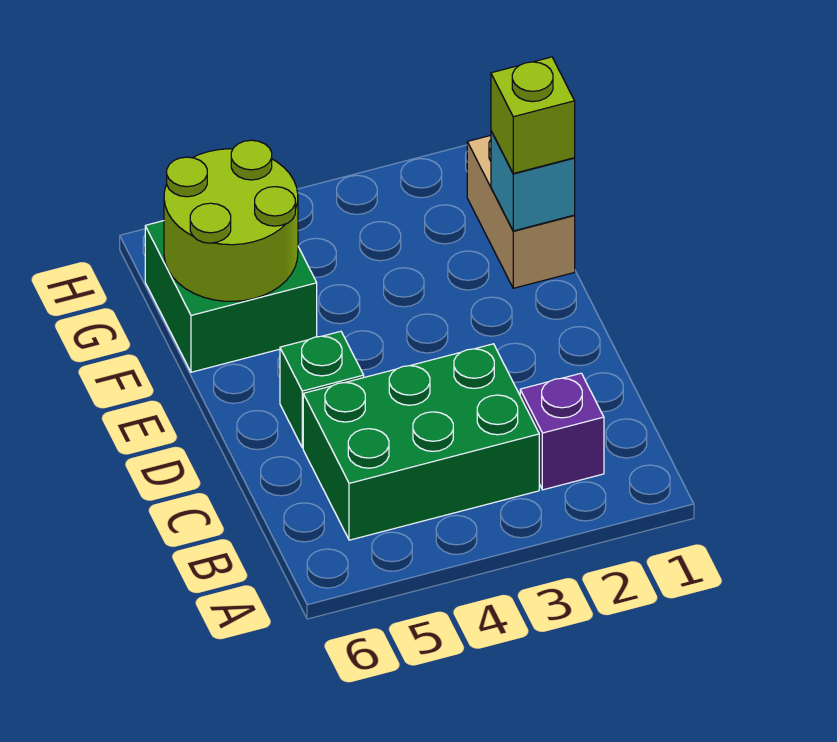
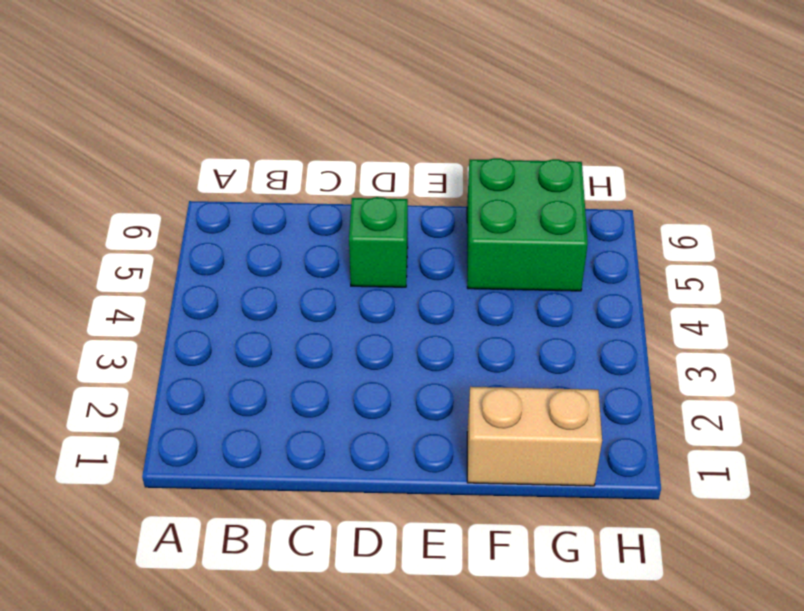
none -> purple 1x1 brick [520,373,604,490]
none -> green 2x3 brick [303,344,539,540]

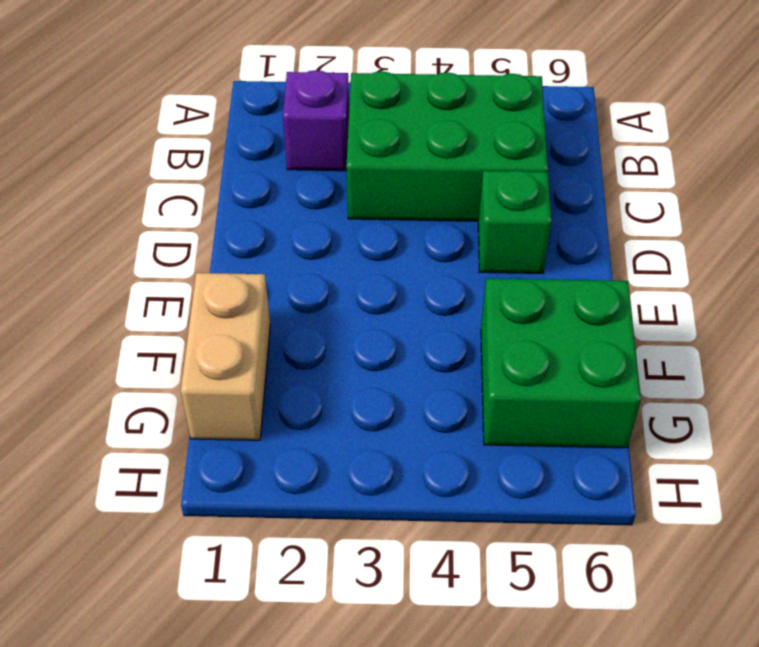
none -> cyan 1x1 brick [491,131,575,231]
none -> lime 2x2 round brick [164,140,298,301]

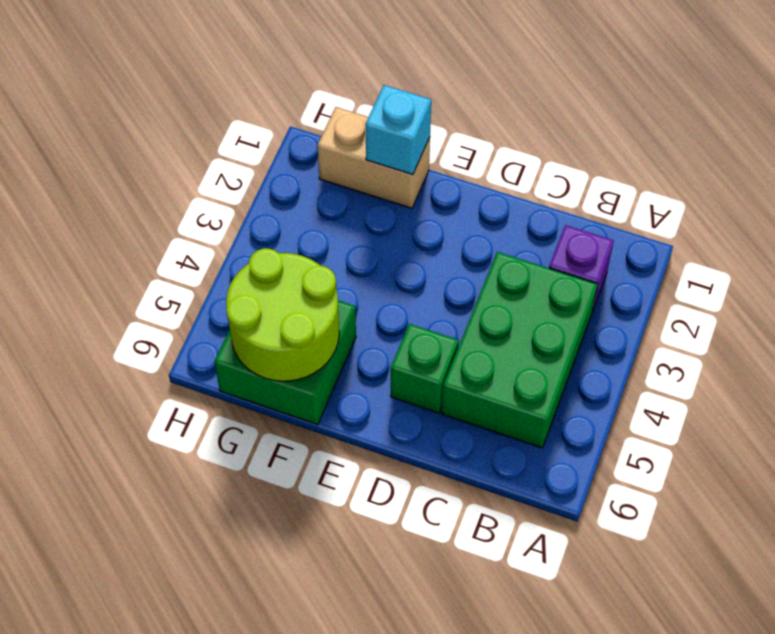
none -> lime 1x1 brick [491,57,575,173]

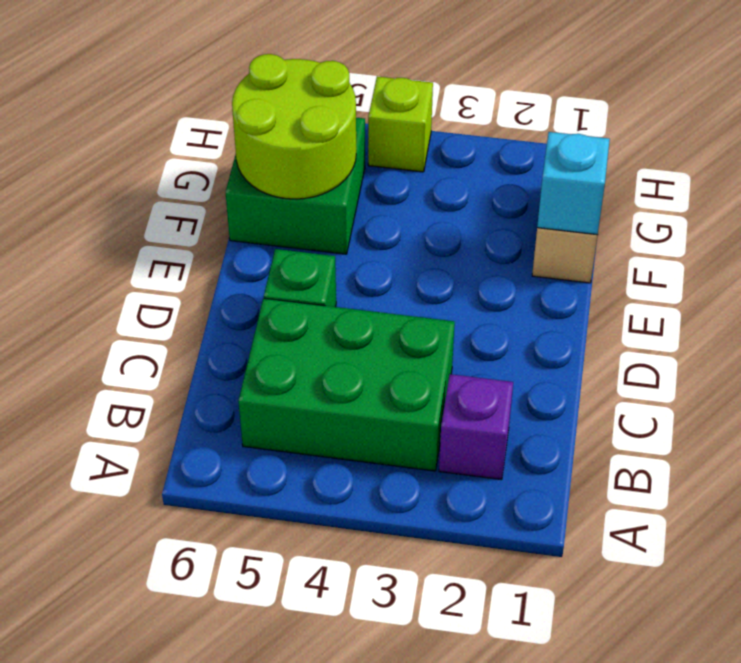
lime 1x1 brick [368,76,433,172] -> lime 1x1 brick moved to [491,57,575,173]

